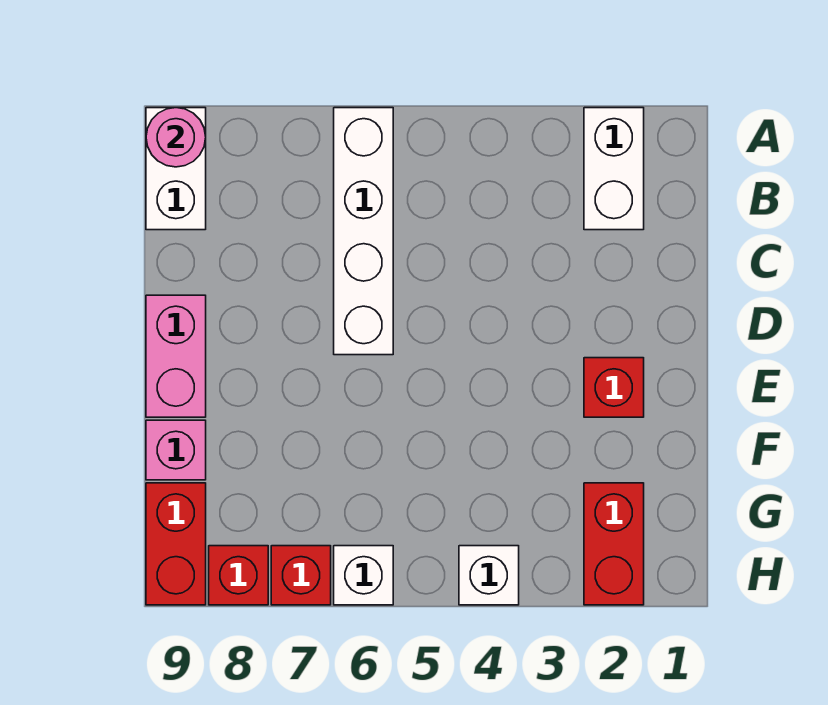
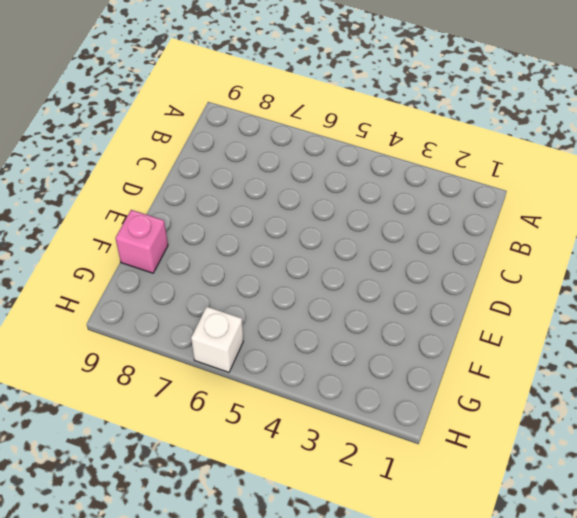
none -> white 1x2 brick [584,108,644,230]
none -> white 1x4 brick [334,108,393,355]
none -> white 1x2 brick [146,108,206,230]

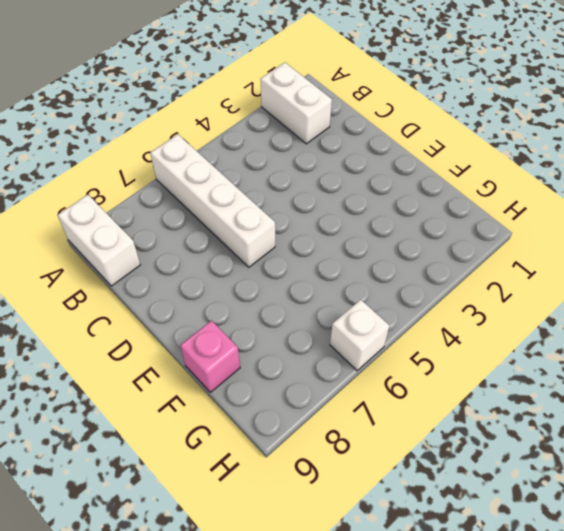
none -> pink 1x2 brick [146,295,206,417]
none -> red 1x1 brick [584,358,644,417]
none -> red 1x2 brick [584,483,644,605]

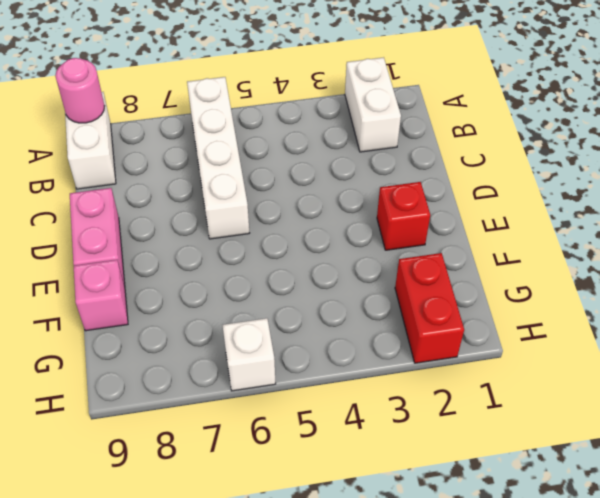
none -> red 1x2 brick [146,483,206,605]
none -> white 1x1 brick [459,546,519,605]
none -> red 1x1 brick [271,546,331,605]

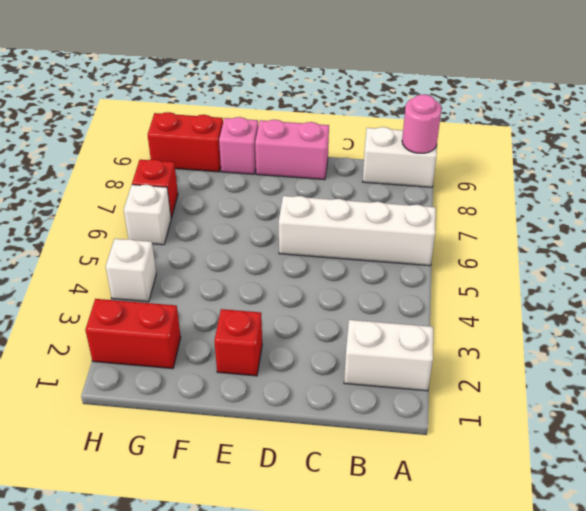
none -> red 1x1 brick [209,546,268,605]

